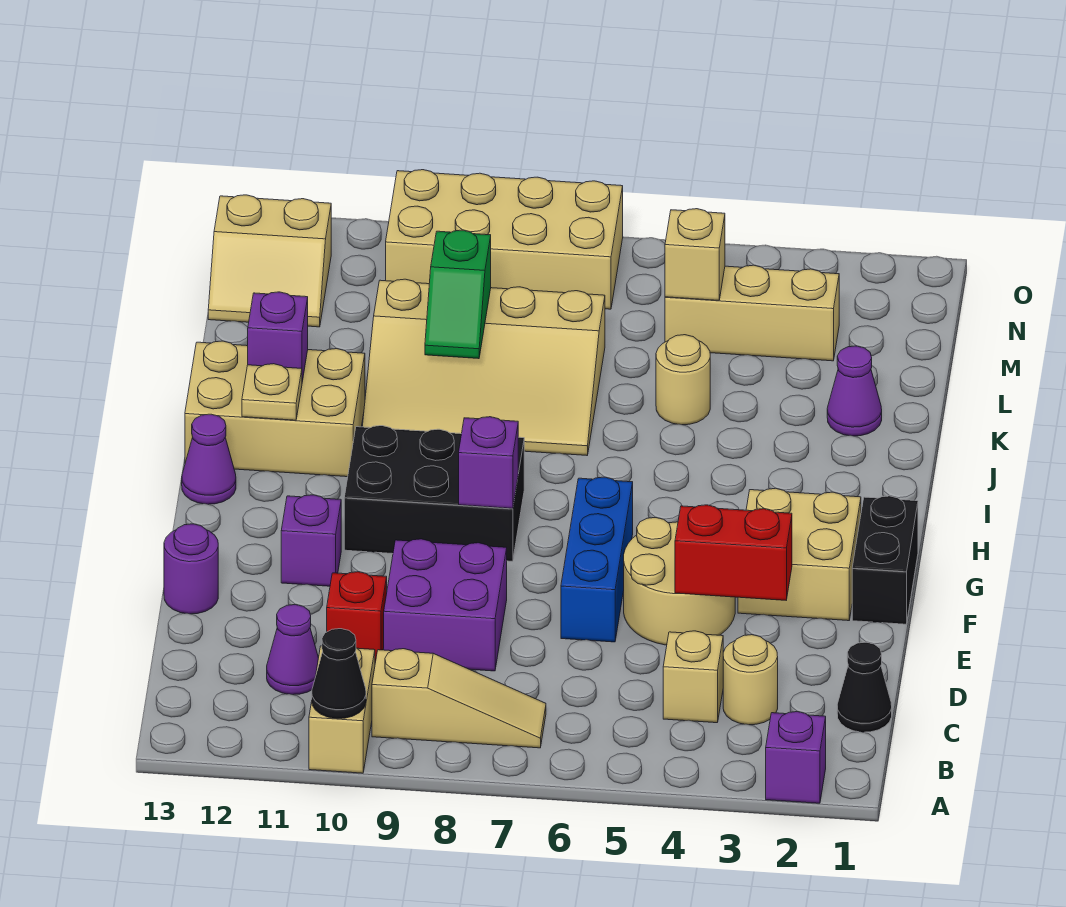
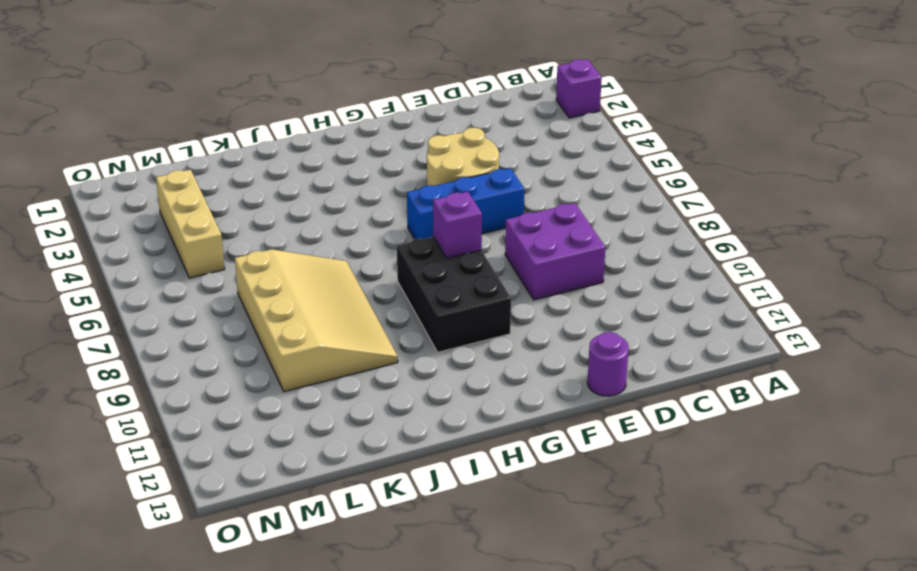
none -> tan 1x2 brick [309,646,375,773]
none -> tan 1x3 slope [372,649,546,748]
none -> black 1x1 cone [837,642,892,732]
none -> tan 1x1 round brick [723,635,778,725]

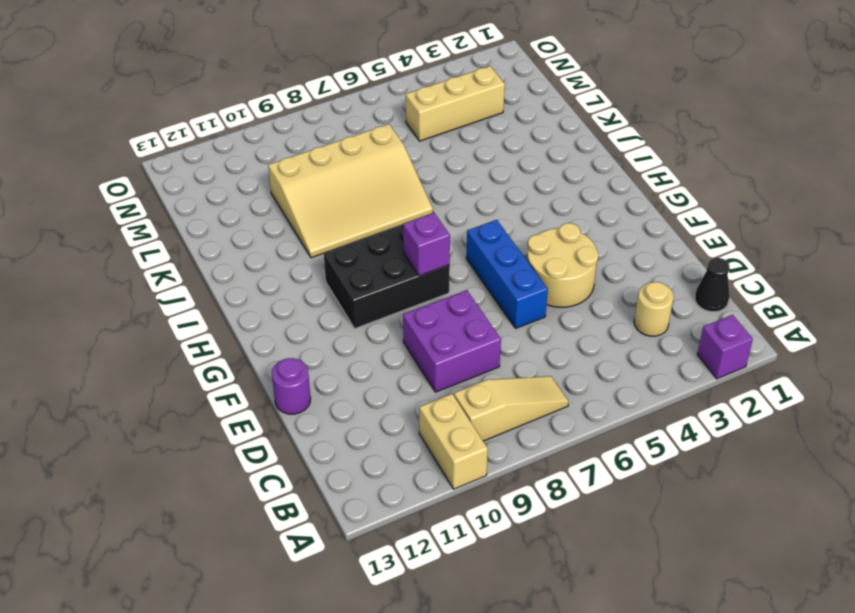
none -> tan 1x1 brick [663,631,723,723]
none -> purple 1x1 cone [267,605,318,695]
none -> red 1x1 brick [327,572,387,663]
none -> black 1x2 brick [852,496,918,624]

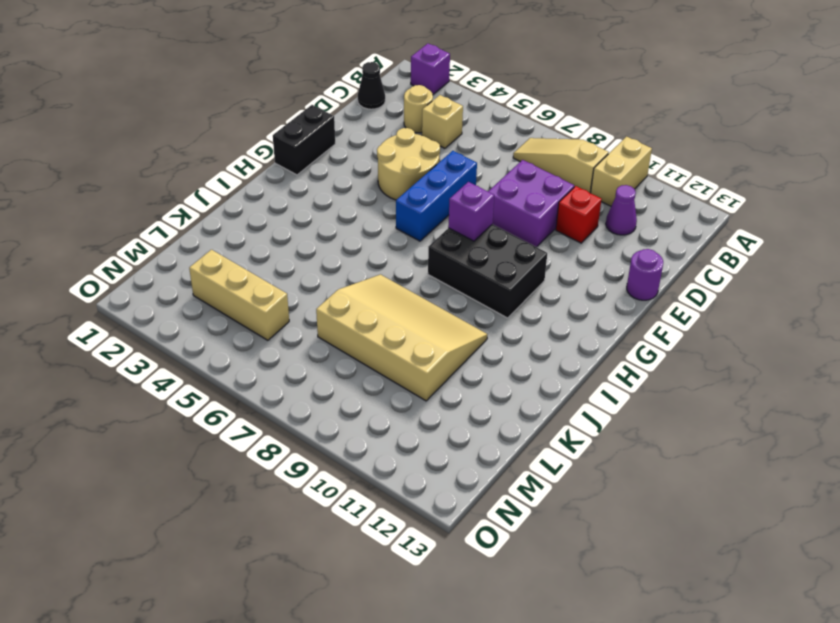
none -> tan 2x2 brick [738,488,861,621]
none -> purple 1x1 brick [281,495,341,586]
none -> purple 1x1 cone [182,414,236,504]
none -> tan 2x3 brick [185,341,365,477]

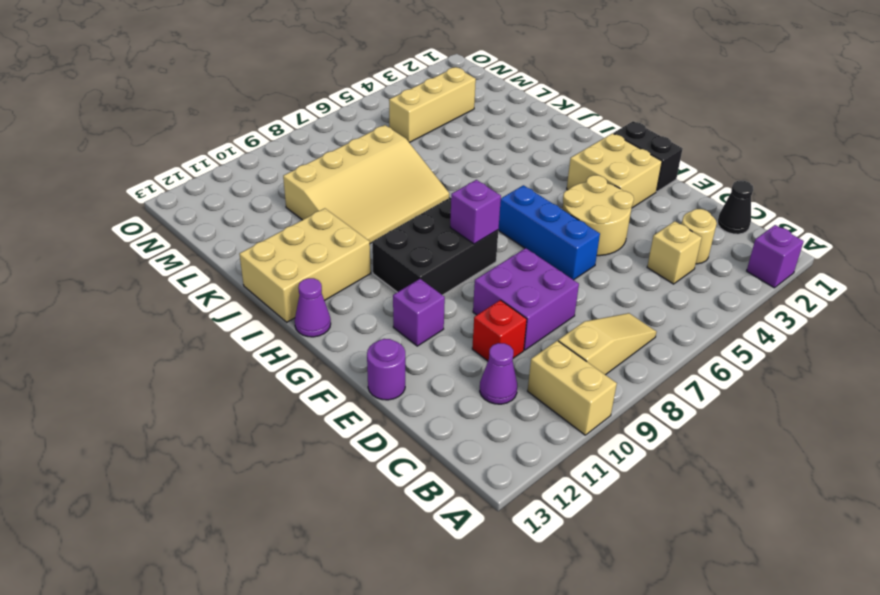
none -> purple 1x1 cone [827,346,882,436]
none -> tan 1x1 round brick [656,335,710,425]
none -> tan 2x2 slope [208,195,331,327]
none -> tan 2x4 brick [386,170,623,309]

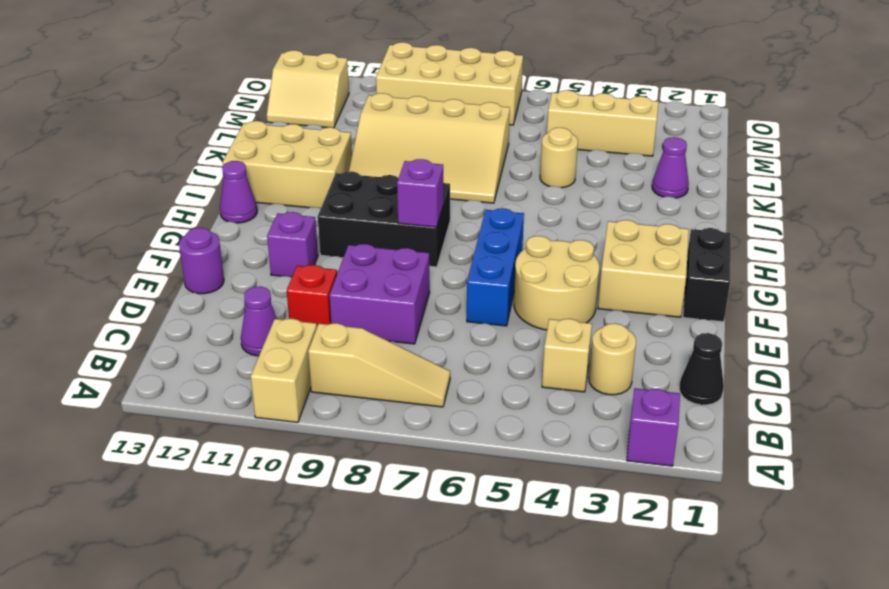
none -> black 1x1 cone [312,629,366,719]
none -> red 1x2 brick [675,505,792,600]
none -> tan 1x1 plate [242,364,302,420]
none -> purple 1x1 brick [247,292,308,382]

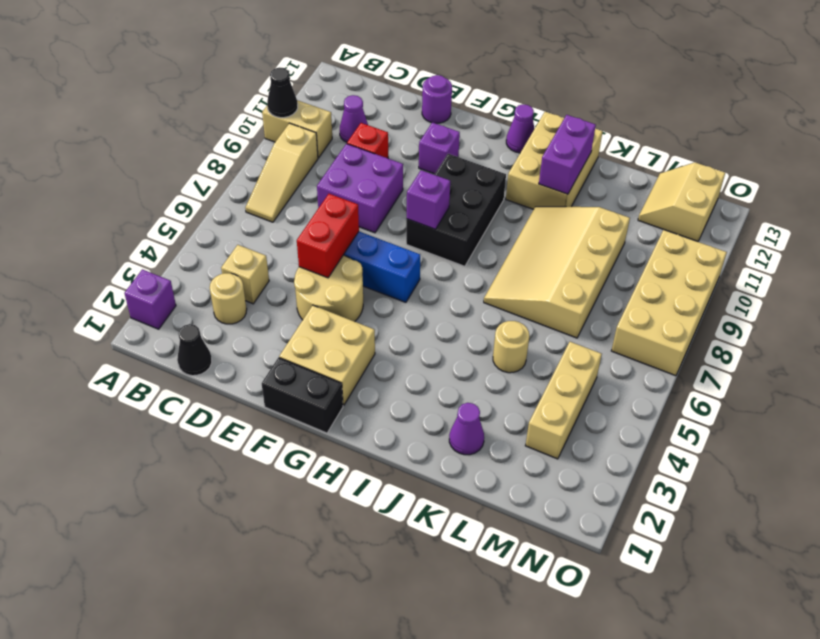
red 1x2 brick [297,194,359,278] -> red 1x2 brick moved to [675,505,792,600]
purple 1x2 brick [539,115,596,194] -> purple 1x1 brick [247,292,308,382]
none -> tan 1x1 plate [242,364,302,420]
none -> green 1x2 slope [425,230,491,359]
none -> tan 1x1 brick [665,209,725,300]

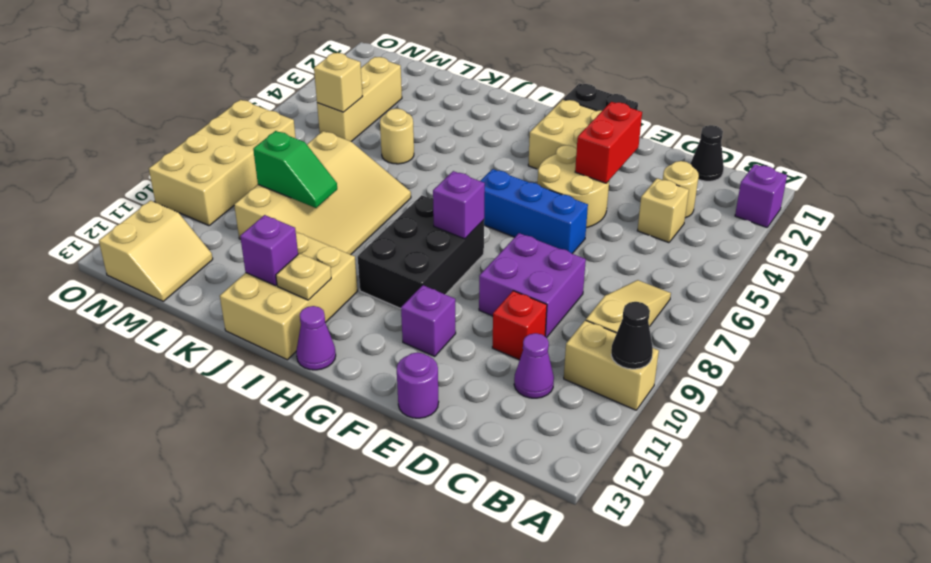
none -> purple 1x1 cone [827,346,882,436]

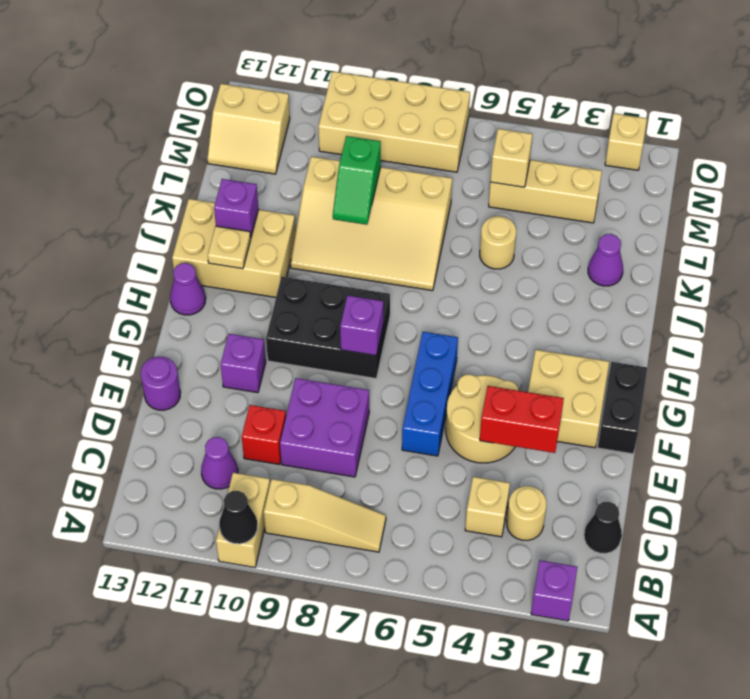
tan 1x1 brick [605,113,647,170] -> none

